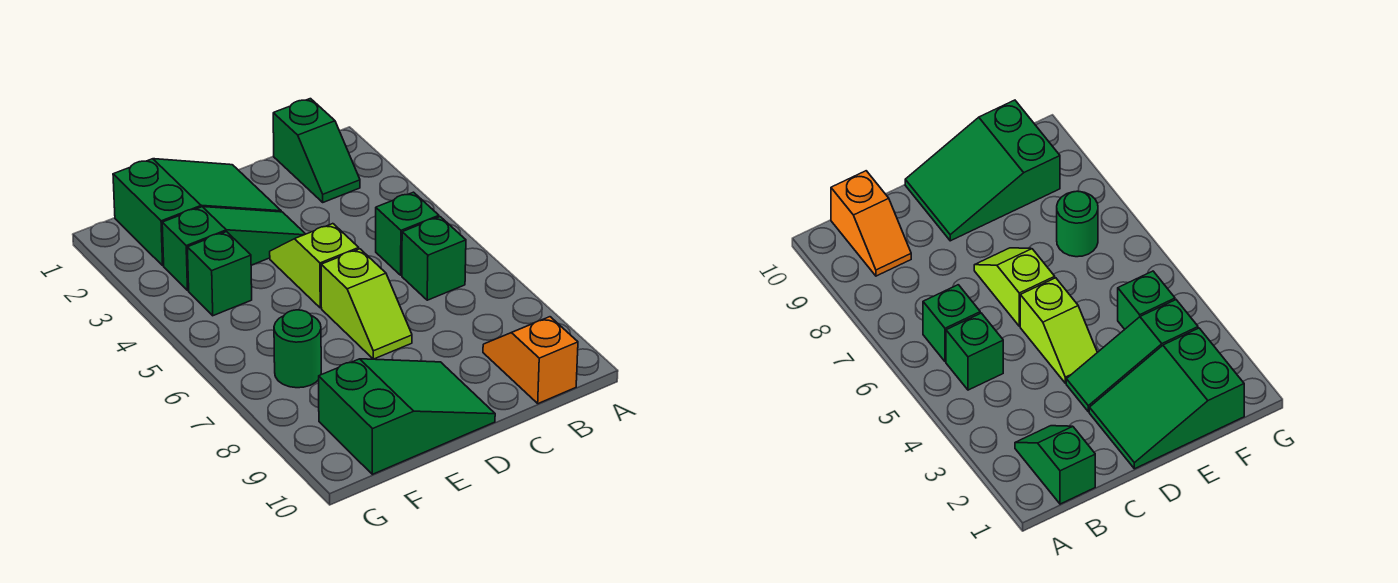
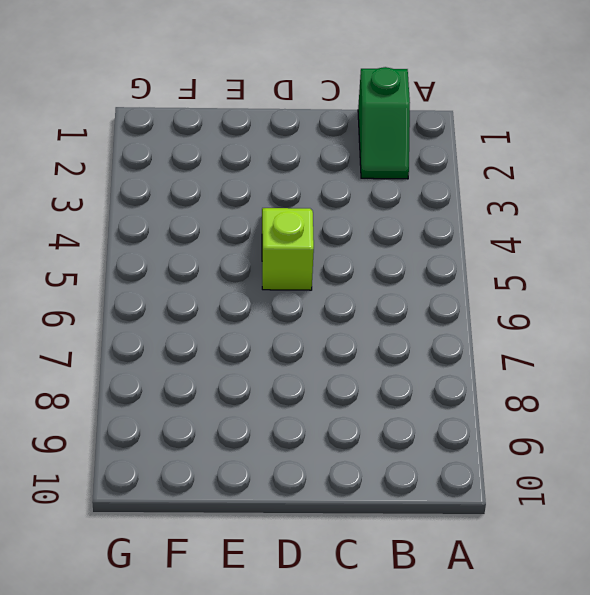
none -> green 1x1 brick [376,192,439,275]
none -> green 1x1 brick [402,217,466,300]

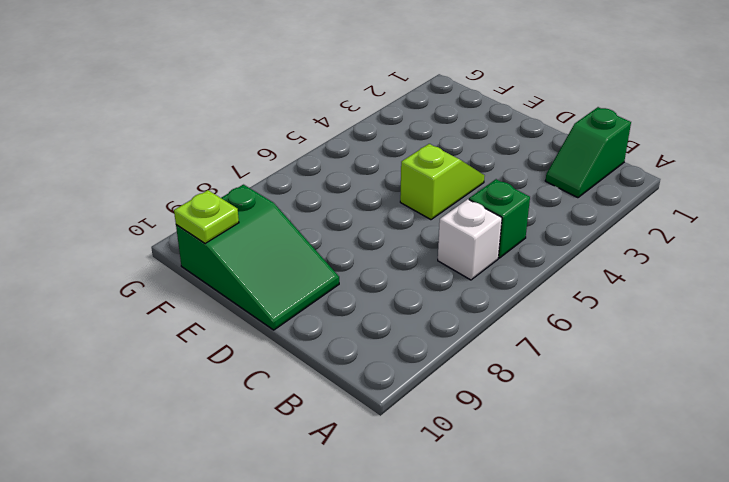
white 1x1 brick [438,199,502,280] -> green 1x1 brick [402,217,466,300]
lime 1x1 plate [174,190,239,243] -> none
none -> orange 1x2 slope [483,317,578,404]
none -> green 2x3 slope [113,159,281,266]

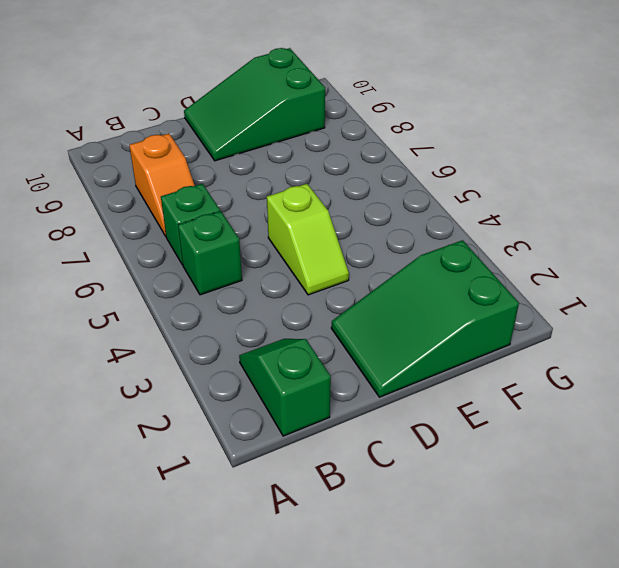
orange 1x2 slope [129,133,195,236] -> orange 1x2 slope moved to [483,317,578,404]
none -> green 1x3 slope [162,207,305,290]
none -> lime 1x2 slope [321,249,412,359]

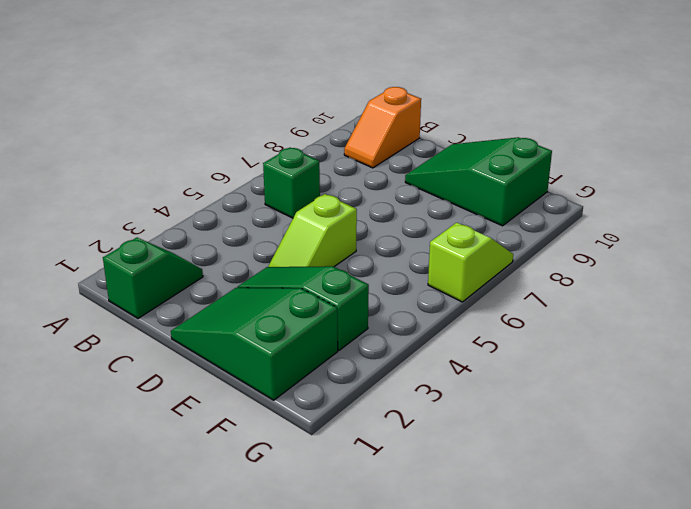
lime 1x2 slope [428,223,513,302] -> lime 1x2 slope moved to [321,249,412,359]
none -> green 1x1 brick [376,192,439,275]
none -> green 1x1 brick [187,232,252,316]

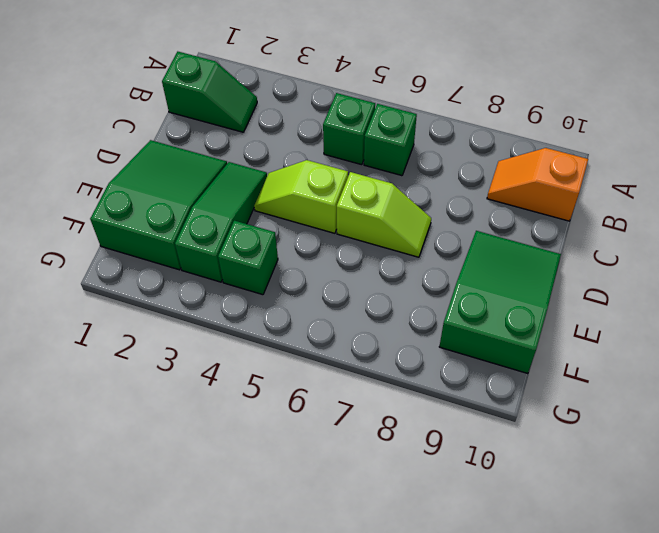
none -> green 1x1 round brick [274,310,321,388]

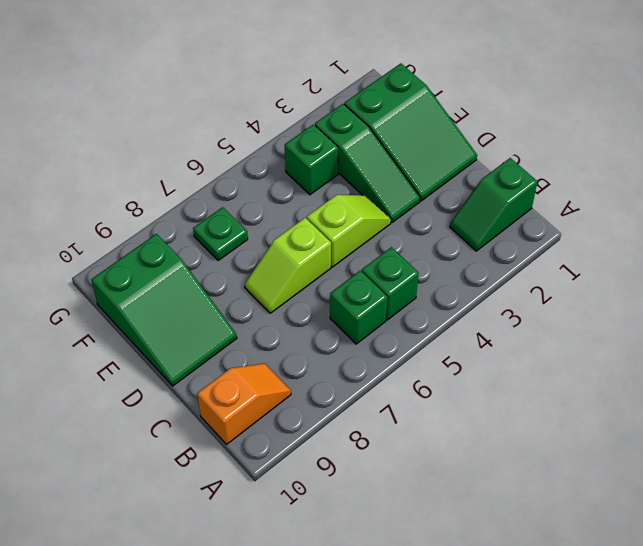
green 1x1 plate [193,207,248,261] -> green 1x1 round brick [274,310,321,388]

